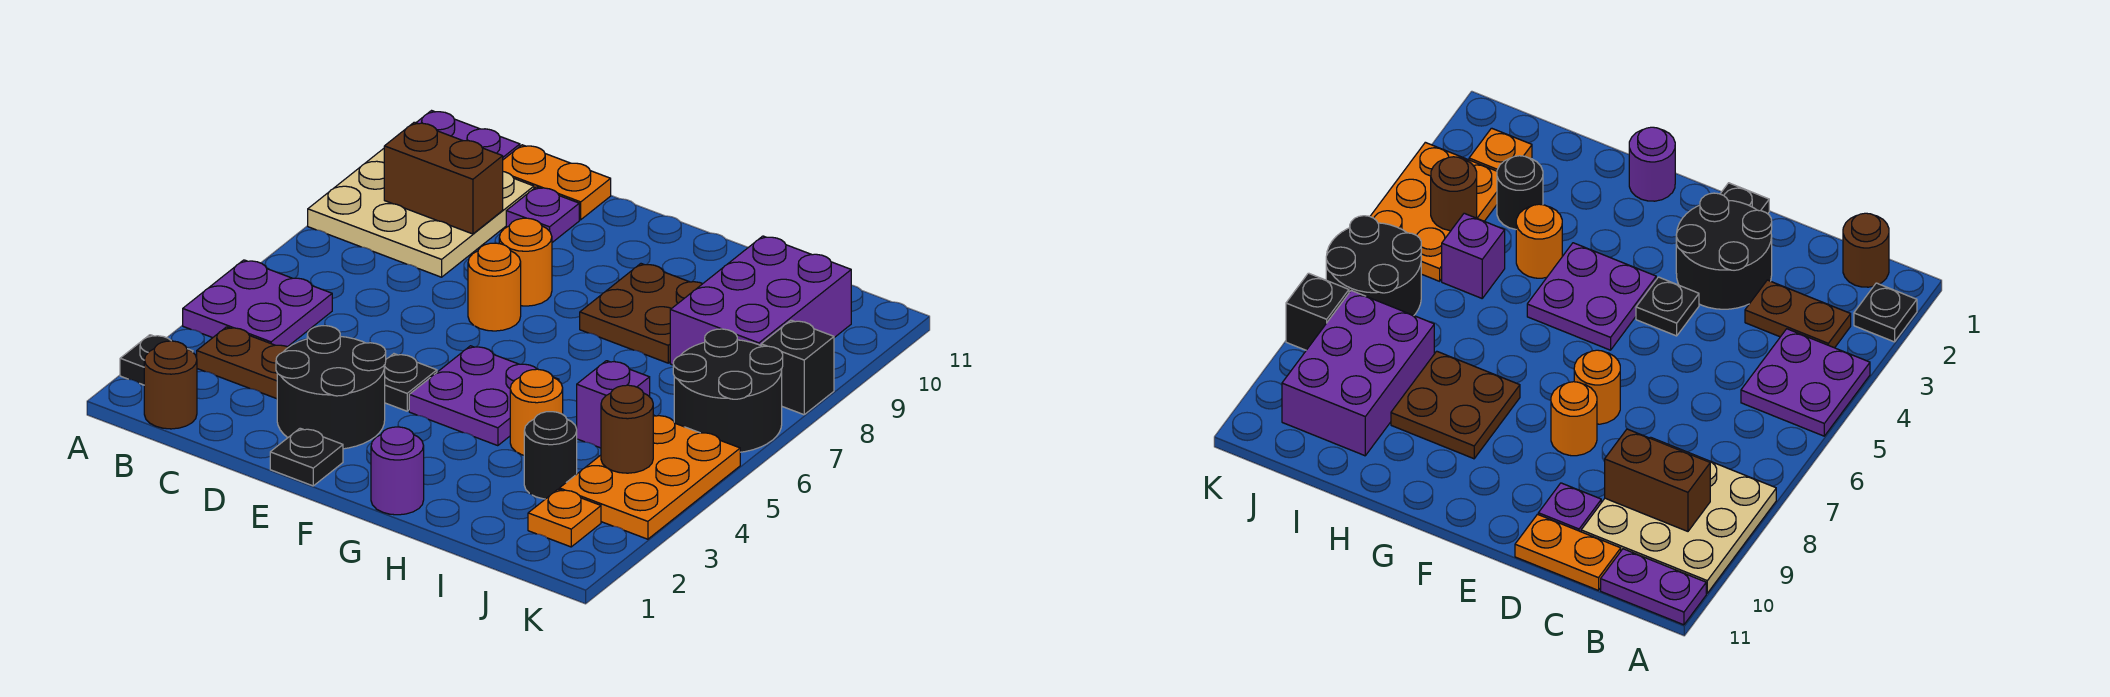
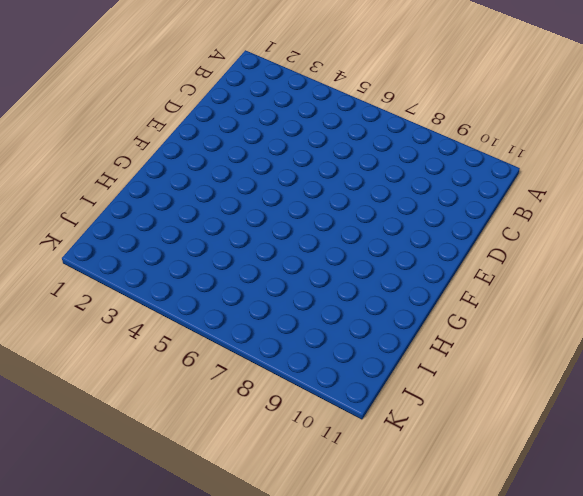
none -> black 1x1 plate [120,335,193,385]
none -> purple 2x2 plate [183,260,332,347]
none -> tan 3x3 plate [308,149,534,277]

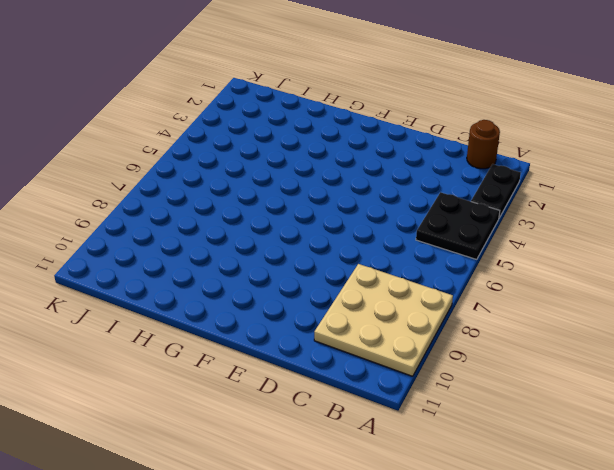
black 1x2 plate [471,164,521,218] -> black 1x1 plate [120,335,193,385]
black 2x2 plate [416,192,500,259] -> purple 2x2 plate [183,260,332,347]
none -> purple 1x2 plate [416,111,520,160]
none -> brown 1x2 plate [197,327,288,399]
none -> orange 1x2 plate [503,145,611,220]

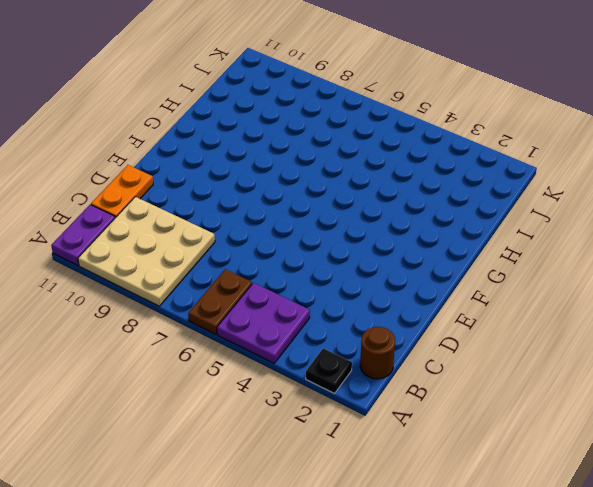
brown 1x2 plate [188,269,252,334] -> brown 1x2 plate moved to [197,327,288,399]
none -> black 2x2 round brick [276,326,386,449]
none -> purple 1x1 plate [506,187,579,242]
none -> black 1x1 plate [270,428,343,486]

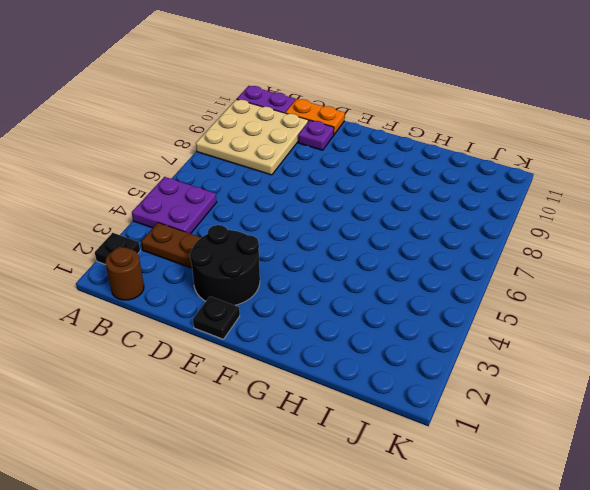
none -> black 1x1 plate [385,354,437,411]
none -> orange 1x1 round brick [468,243,521,331]
none -> orange 1x1 round brick [499,218,552,306]

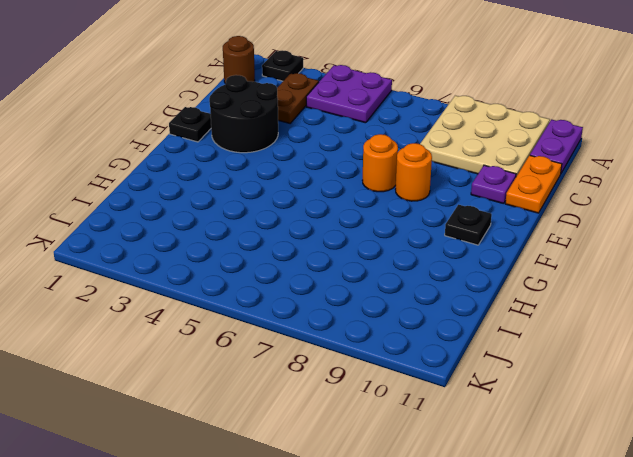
black 1x1 plate [445,205,492,245] -> black 1x1 plate moved to [385,354,437,411]
none -> purple 2x2 plate [409,346,559,446]
none -> purple 1x1 round brick [371,427,424,515]
none -> brown 2x2 plate [580,264,702,363]

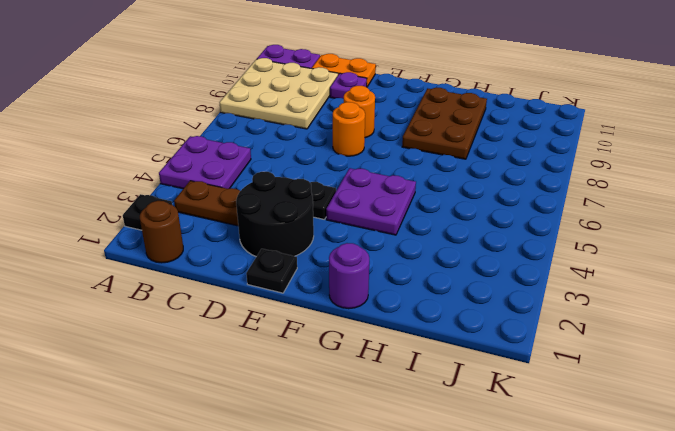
brown 2x3 plate [402,88,487,159] -> brown 2x2 plate [580,264,702,363]
none -> orange 1x1 round brick [510,369,563,455]
none -> black 1x1 round brick [524,412,577,499]
none -> purple 1x1 brick [577,361,650,448]

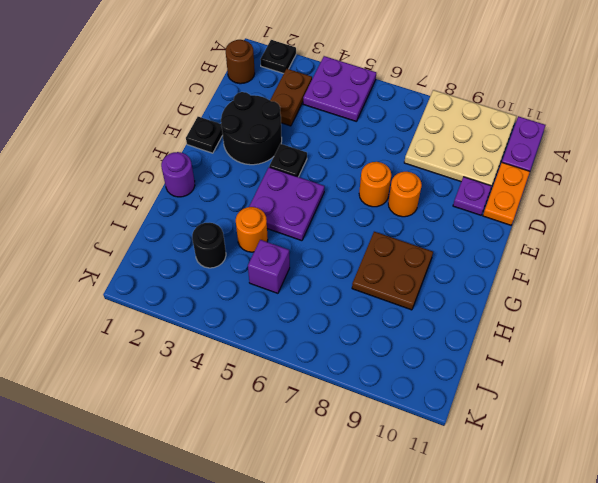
none -> purple 2x3 brick [670,236,851,365]
none -> orange 1x1 plate [528,489,601,547]
none -> orange 2x3 plate [559,415,740,539]

